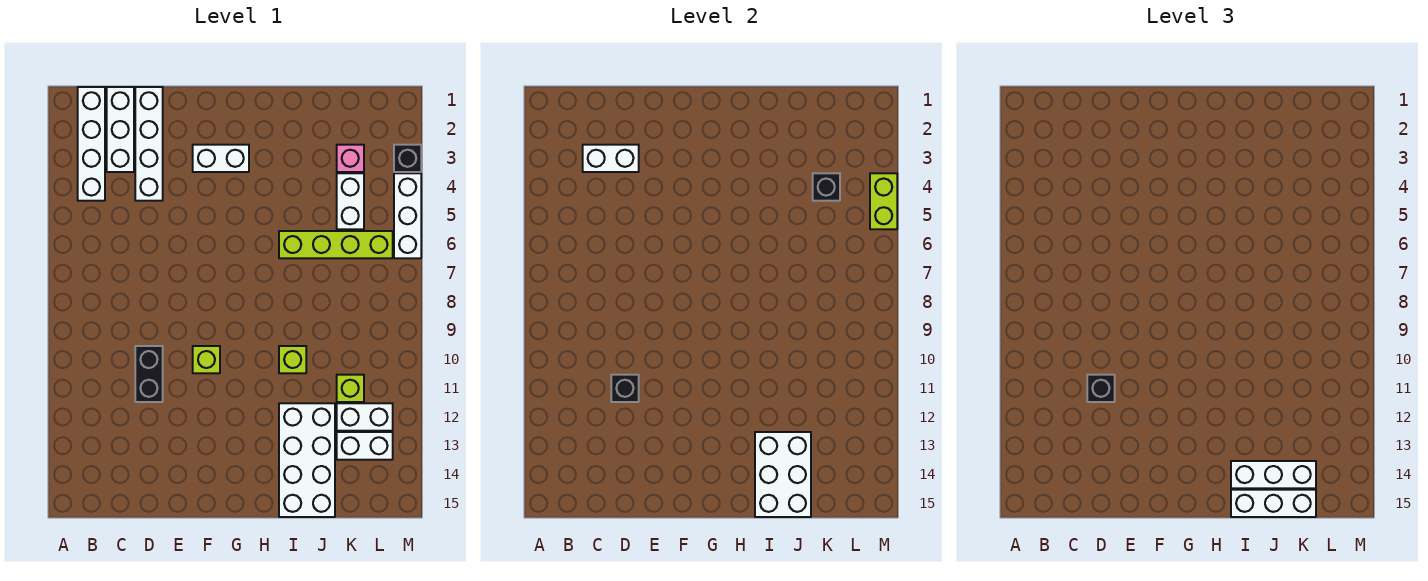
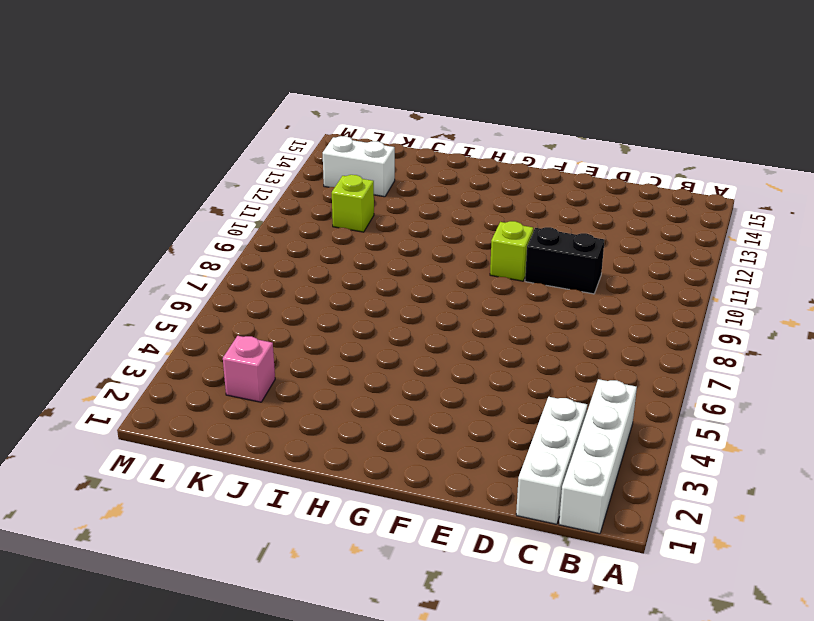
black 1x2 brick [525,227,605,294] -> black 1x2 brick turned to [135,346,163,402]
none -> white 1x4 brick [135,87,163,201]
none -> white 1x2 brick [193,145,249,172]
none -> lime 1x4 brick [279,231,393,258]

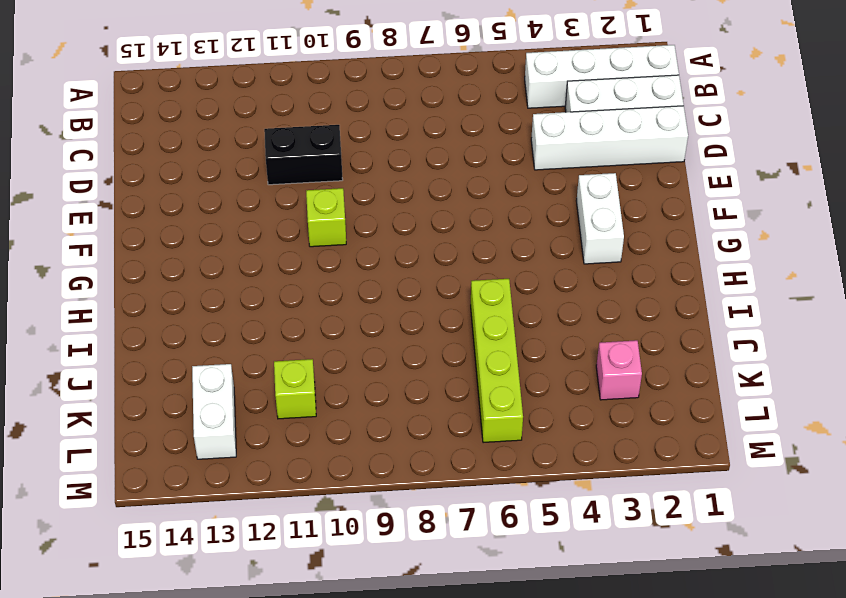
none -> lime 1x1 brick [279,346,306,373]
none -> white 2x4 brick [279,403,335,517]
none -> white 1x2 brick [337,173,364,229]

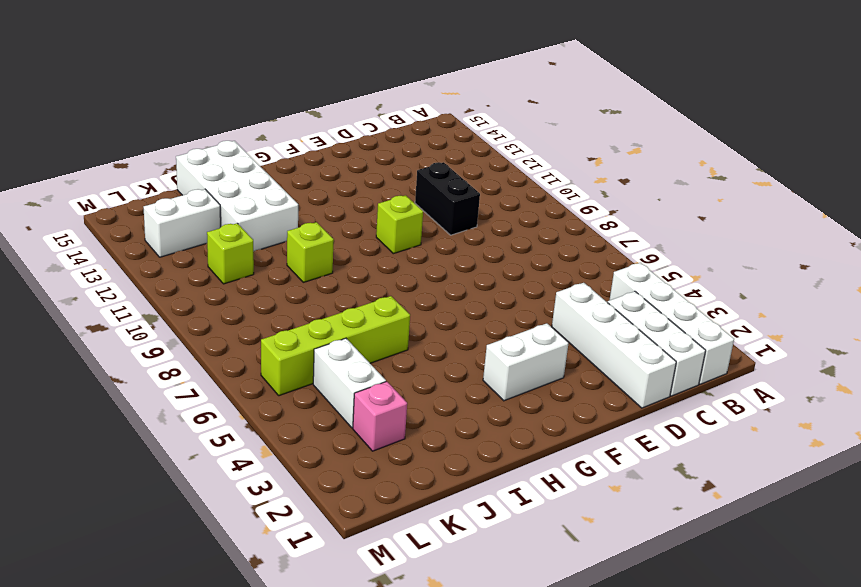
none -> white 1x2 brick [337,403,393,431]
none -> black 1x1 brick [394,145,421,172]
none -> white 1x3 brick [394,173,421,258]

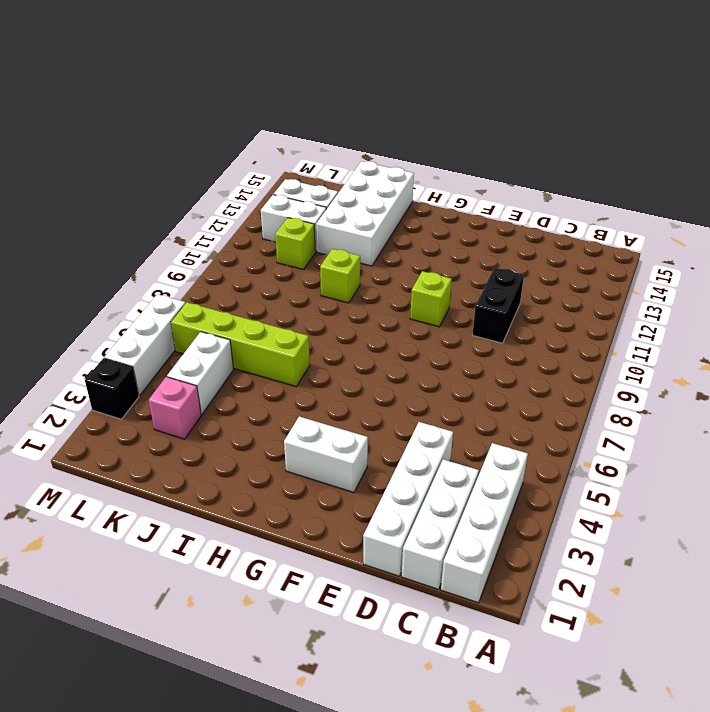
none -> white 1x2 brick [583,145,639,172]
none -> black 1x1 brick [611,375,639,402]
none -> white 2x3 brick [755,432,811,517]

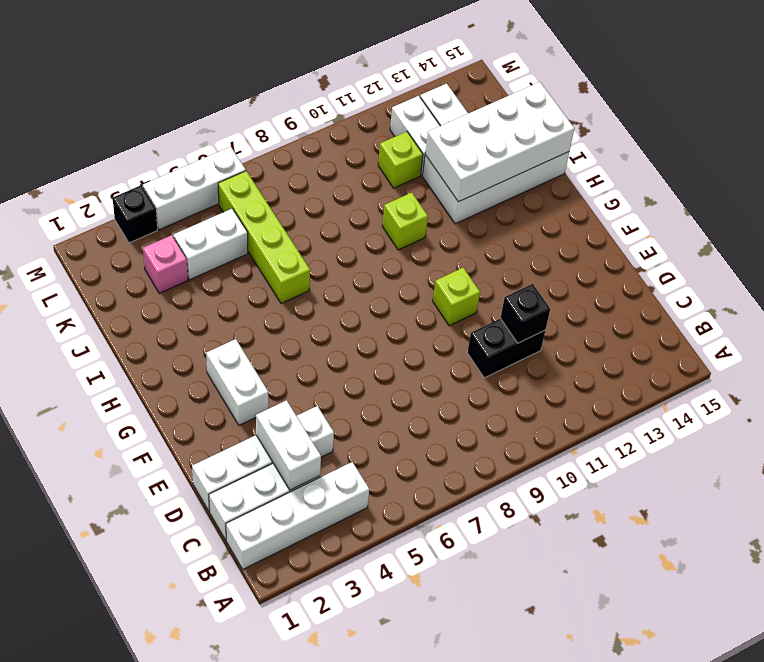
white 2x4 brick [425,82,574,202] -> white 2x3 brick [755,432,811,517]
none -> black 1x1 brick [813,173,840,201]
none -> lime 1x2 brick [870,173,897,229]
none -> black 1x1 brick [1087,375,1115,402]

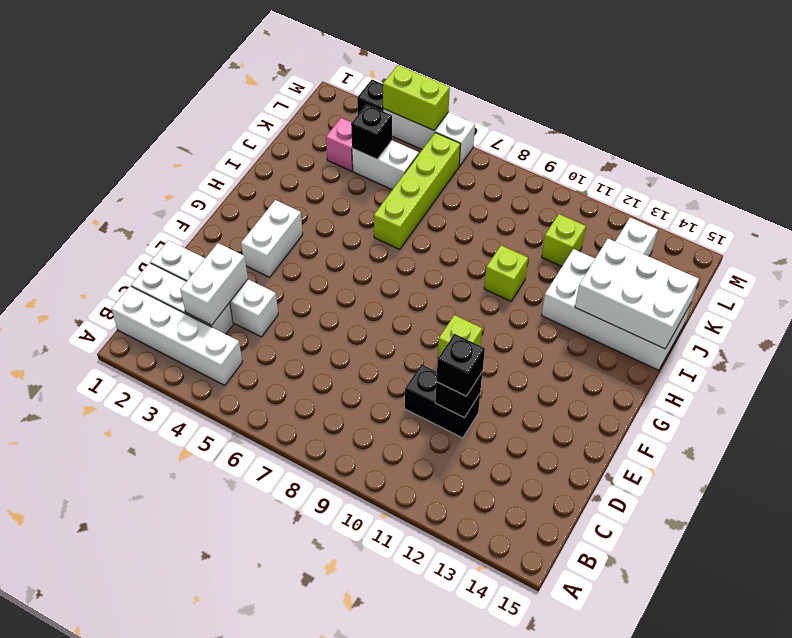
none -> white 1x2 brick [337,403,393,431]
none -> white 1x3 brick [1231,461,1316,488]
none -> white 1x3 brick [1231,490,1316,517]

